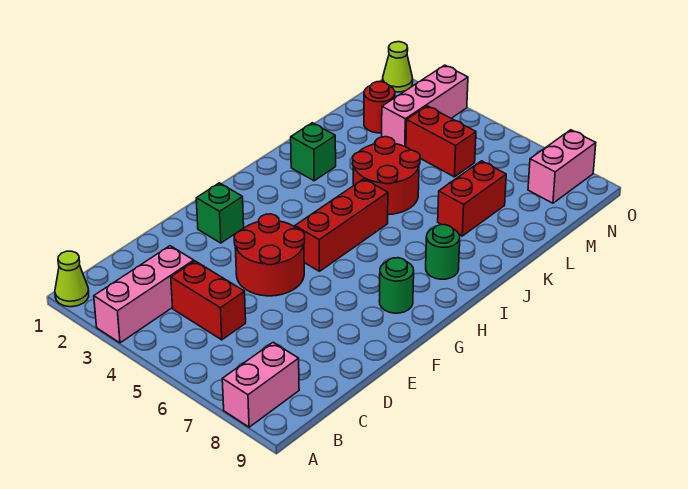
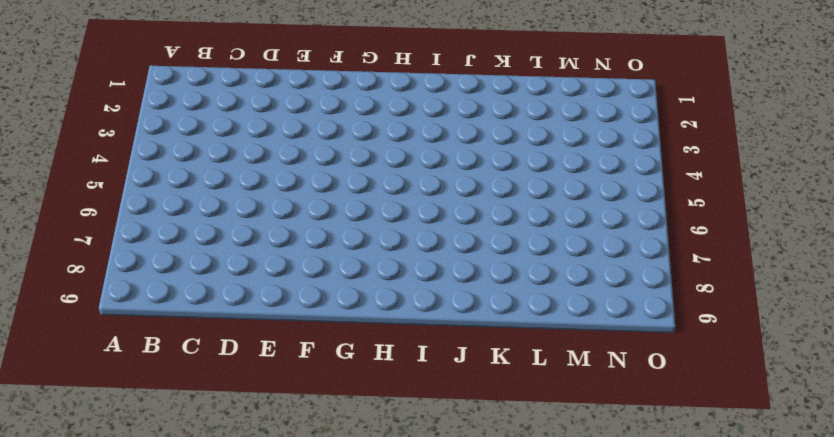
none -> lime 1x1 cone [55,251,89,307]
none -> pink 1x3 brick [94,246,194,343]
none -> pink 1x2 brick [222,342,299,427]

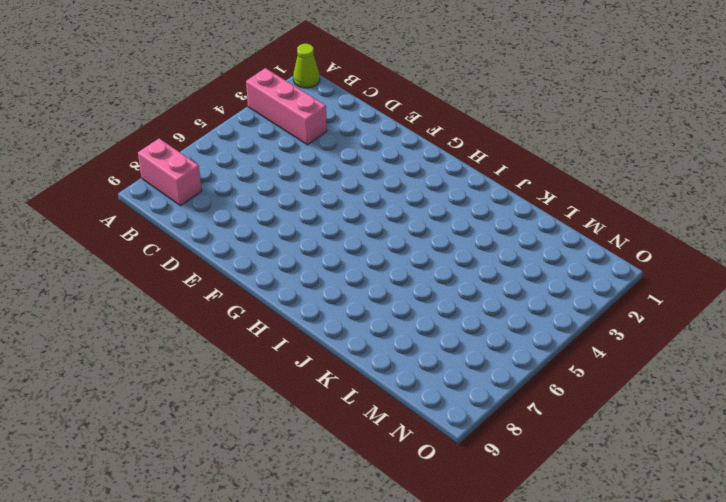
none -> red 1x2 brick [171,261,246,340]
none -> red 2x2 round brick [234,214,305,296]
none -> green 1x1 brick [196,183,244,243]

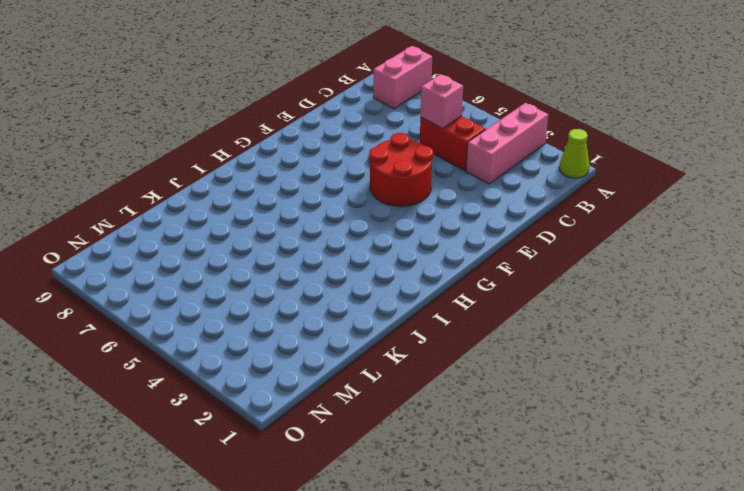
pink 1x1 brick [420,74,463,128] -> none
none -> green 1x1 brick [196,183,244,243]
none -> red 1x3 brick [295,179,388,271]
none -> green 1x1 round brick [379,258,414,313]

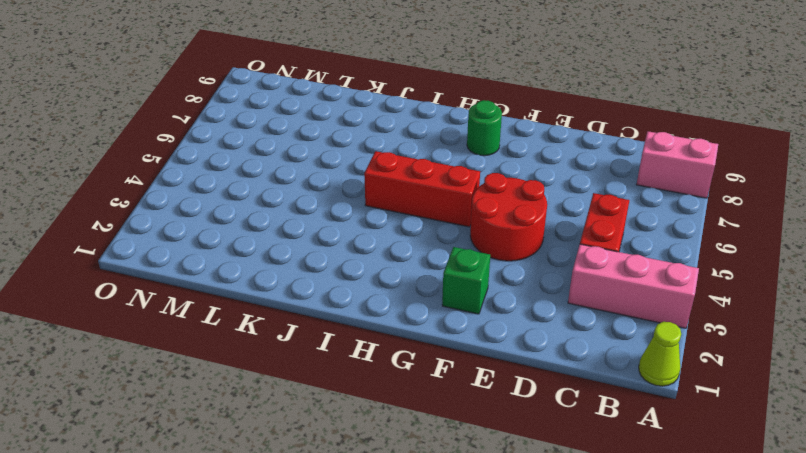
none -> green 1x1 round brick [426,225,460,279]
none -> green 1x1 brick [291,123,336,181]
none -> red 2x2 round brick [353,137,420,215]

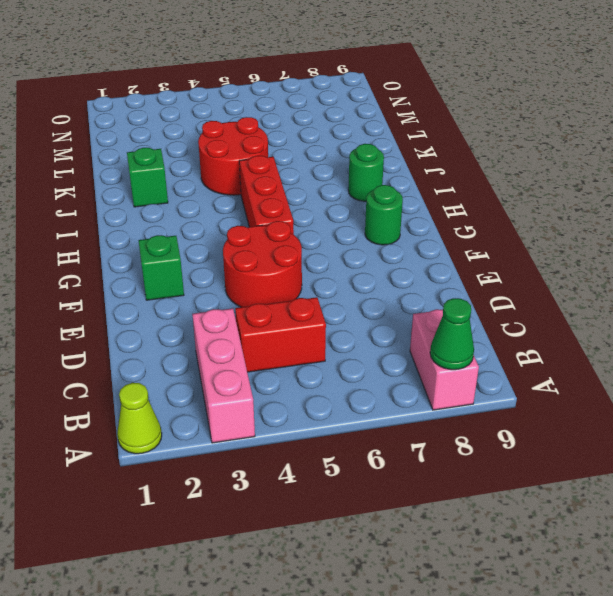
green 1x1 cone [430,298,474,370] -> none
none -> red 1x2 brick [438,161,506,236]
none -> red 1x1 round brick [364,82,395,133]
none -> pink 1x3 brick [382,65,468,147]

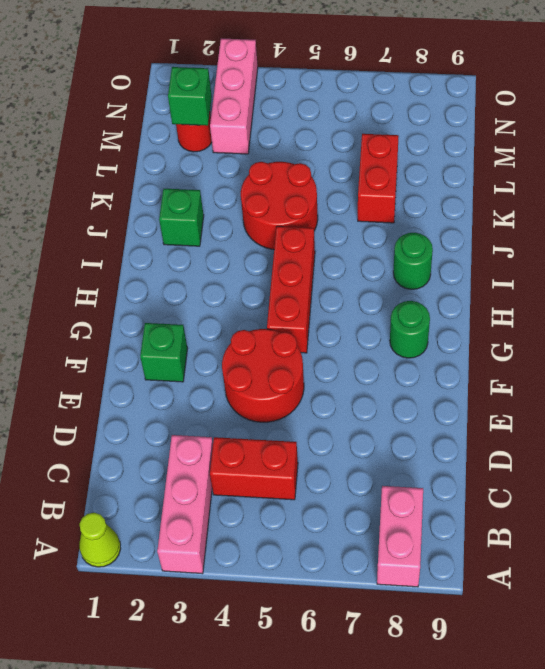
green 1x1 brick [168,67,212,126] -> none
none -> red 1x2 brick [406,106,476,177]
none -> pink 1x2 brick [528,130,596,203]
none -> lime 1x1 cone [383,42,413,92]

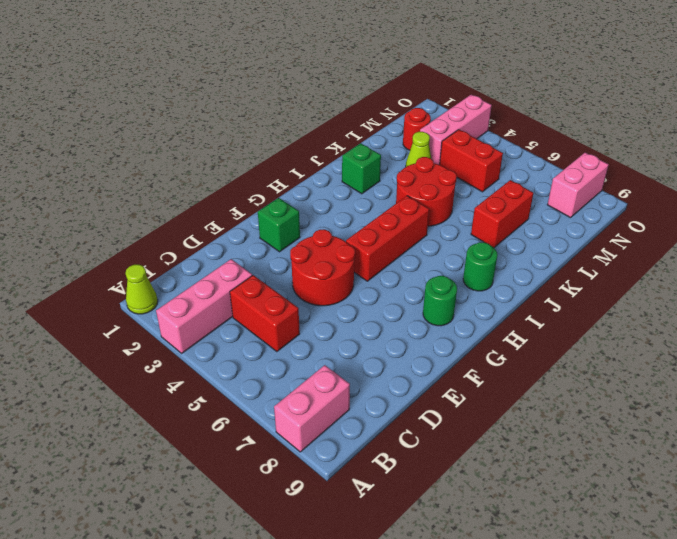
lime 1x1 cone [406,132,431,167] -> lime 1x1 cone moved to [383,42,413,92]

